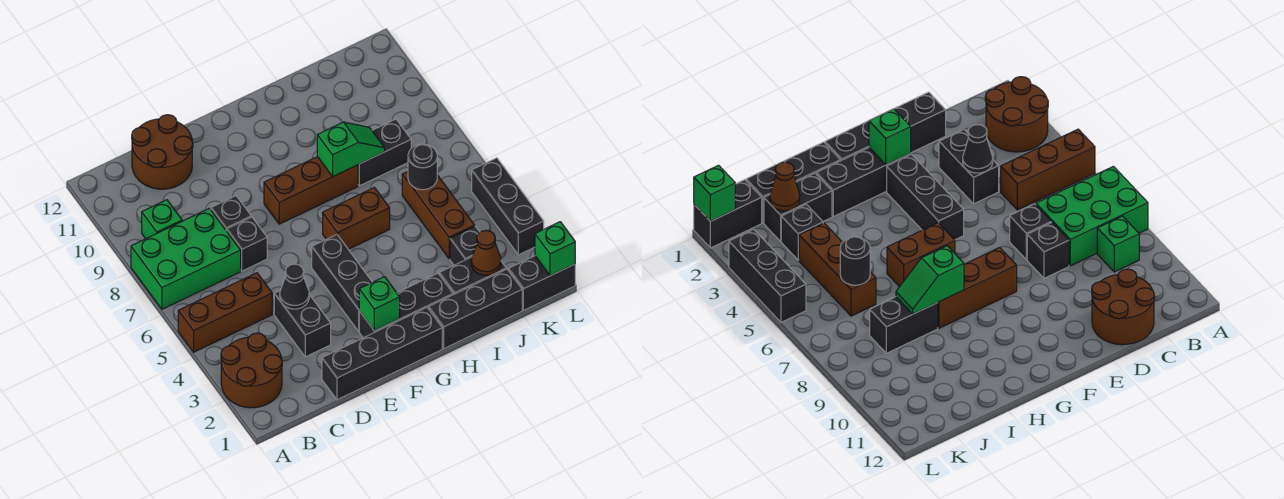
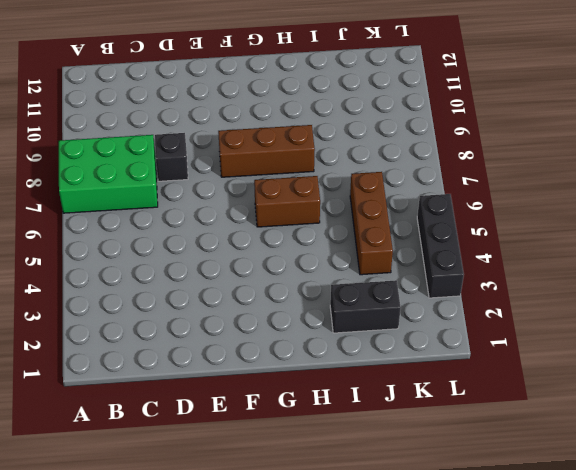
none -> brown 2x2 round brick [221,333,282,408]
none -> brown 1x3 brick [178,273,272,352]
none -> green 1x1 brick [142,200,182,239]

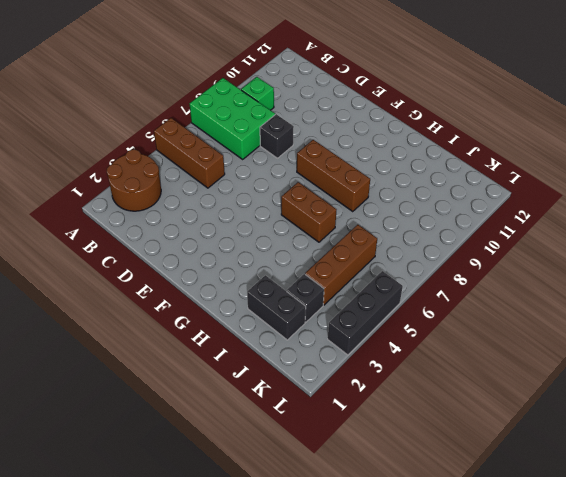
none -> brown 2x2 round brick [132,115,193,189]
none -> black 1x4 brick [322,308,442,400]
none -> black 1x2 brick [274,291,331,357]

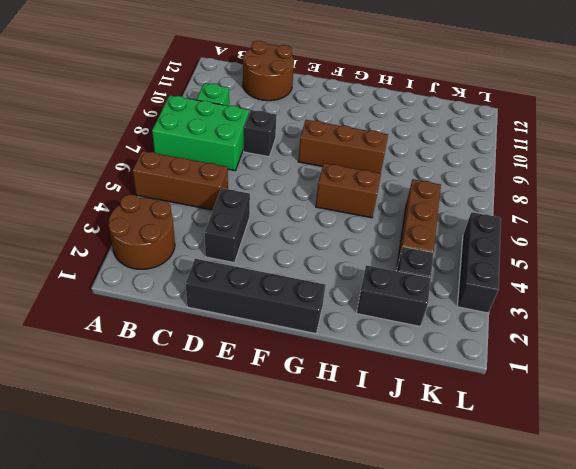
none -> black 1x1 brick [227,217,267,271]
none -> black 1x3 brick [359,273,453,338]
none -> black 1x3 brick [312,235,372,331]

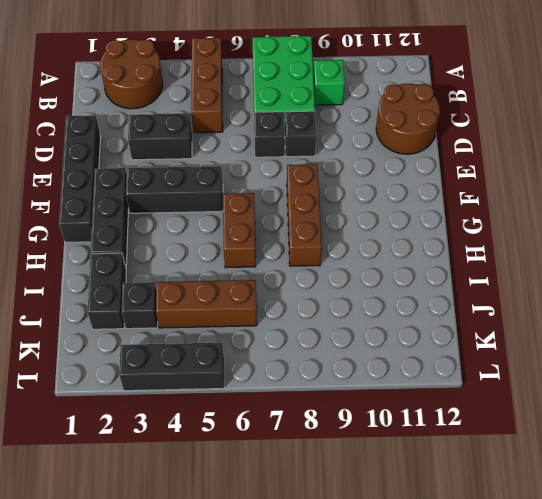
none -> black 1x3 brick [428,269,522,349]
none -> black 1x2 brick [358,119,411,186]
none -> black 1x2 brick [508,256,575,311]

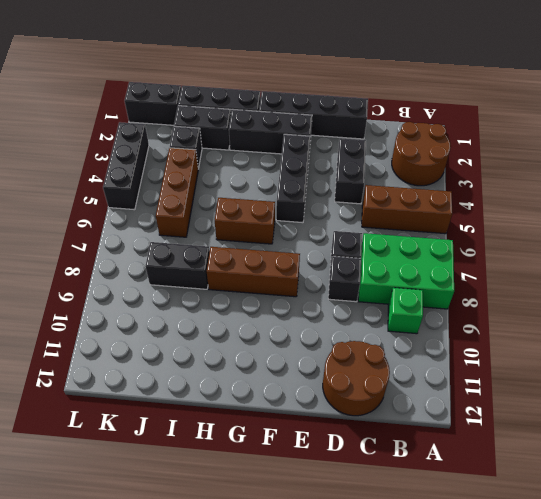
none -> black 1x1 cone [280,264,309,309]
none -> green 1x1 brick [359,277,400,331]
none -> green 1x2 slope [317,122,385,176]

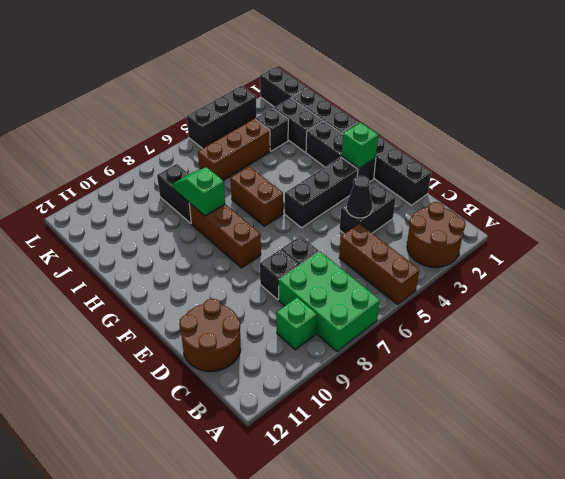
none -> brown 1x1 cone [471,230,501,275]
none -> black 1x1 round brick [408,144,437,190]
none -> green 1x1 brick [535,222,575,276]

